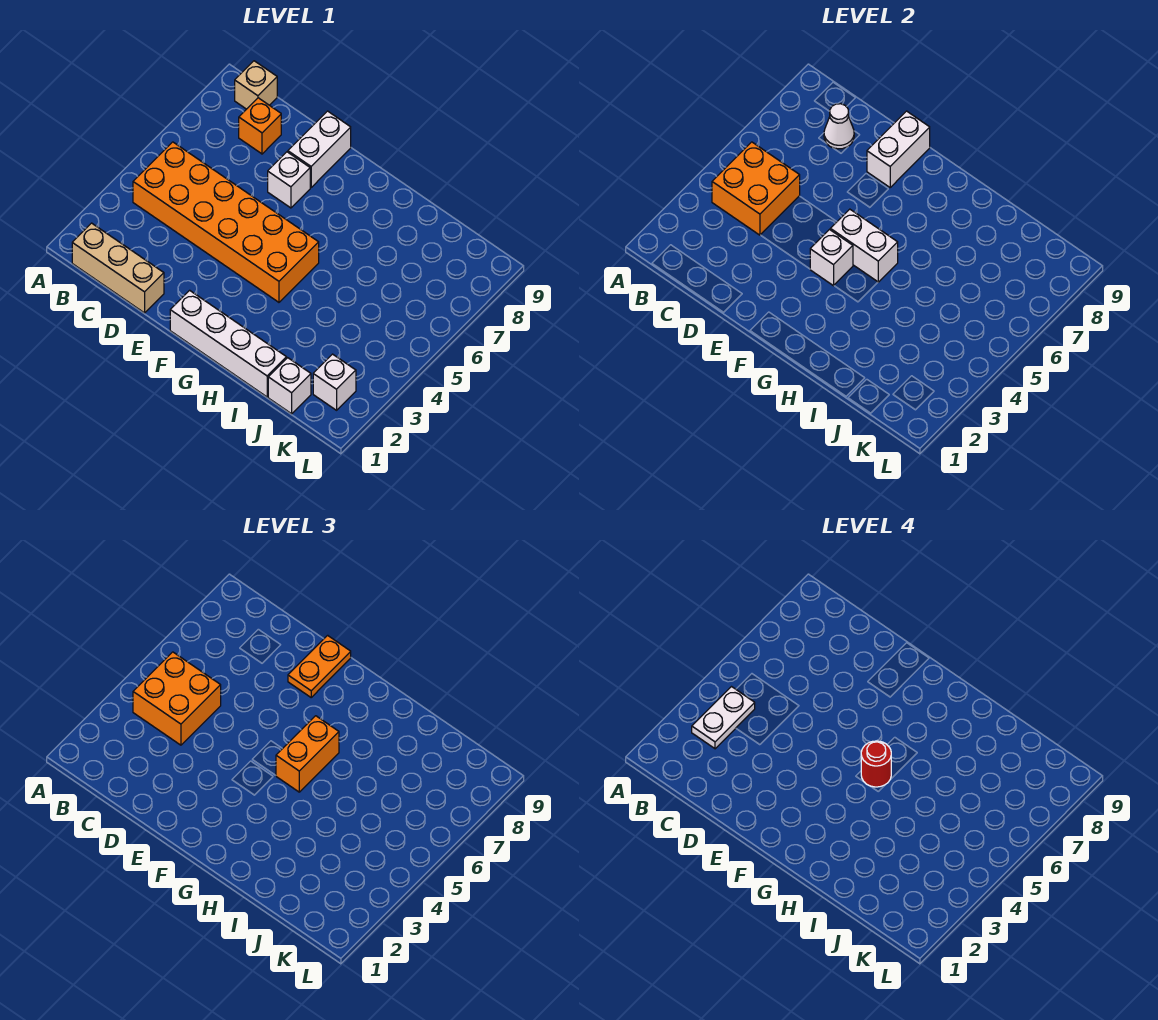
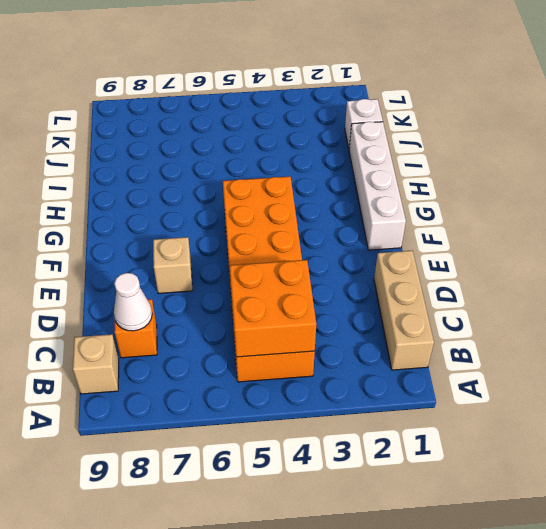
tan 1x1 brick [153,237,192,294] -> white 1x1 brick [268,152,310,208]
none -> white 1x2 brick [288,111,351,187]
none -> white 1x1 brick [313,354,356,410]
none -> white 1x2 brick [867,111,930,187]

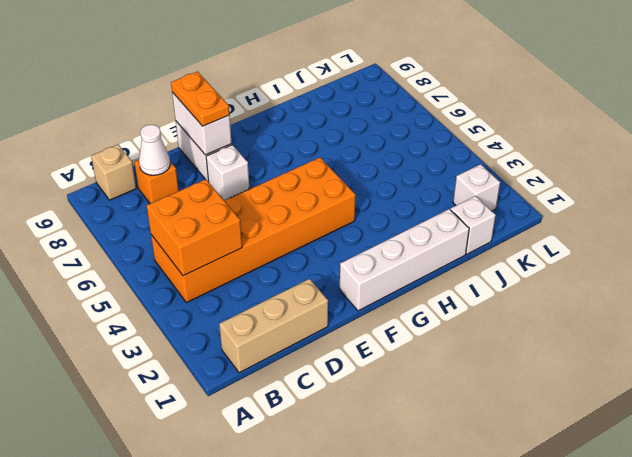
none -> white 1x1 brick [810,230,853,286]
none -> white 1x2 brick [830,209,898,282]
none -> orange 2x2 brick [133,652,221,745]

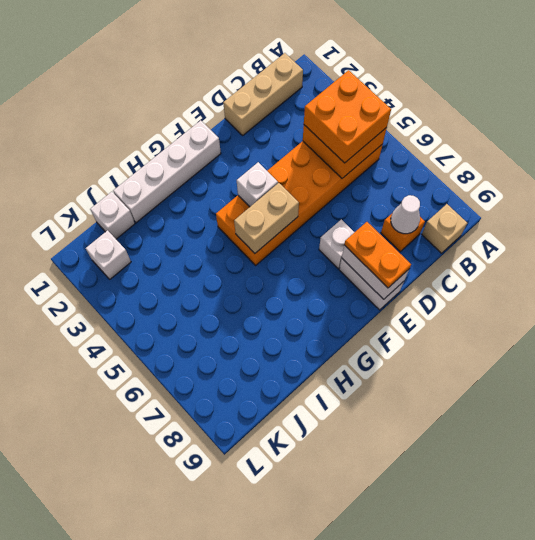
tan 1x2 brick [234,183,299,253] -> white 1x2 brick [830,209,898,282]
none -> orange 1x2 brick [276,716,339,792]
none -> white 1x2 plate [692,687,755,749]
none -> red 1x1 round brick [861,741,891,787]

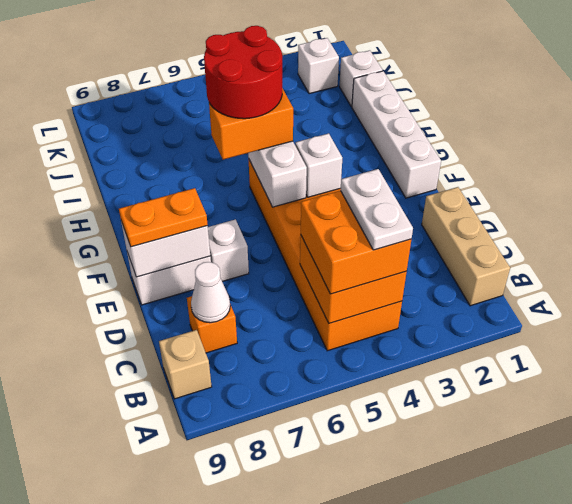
white 1x2 plate [340,169,413,250] -> white 1x2 plate turned to [692,687,755,749]
red 2x2 round brick [204,26,282,119] -> red 1x1 round brick [861,741,891,787]

